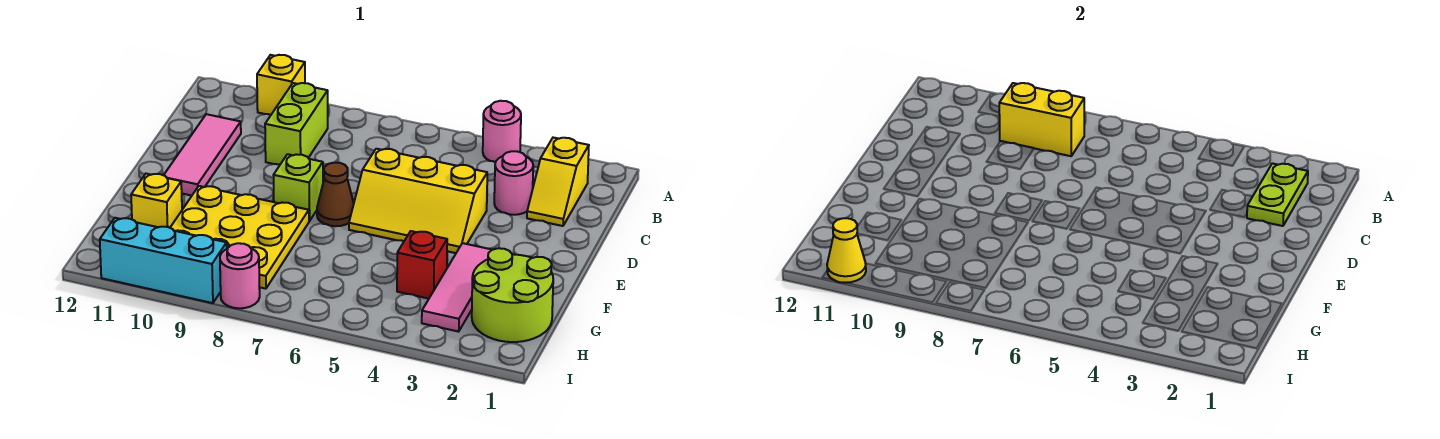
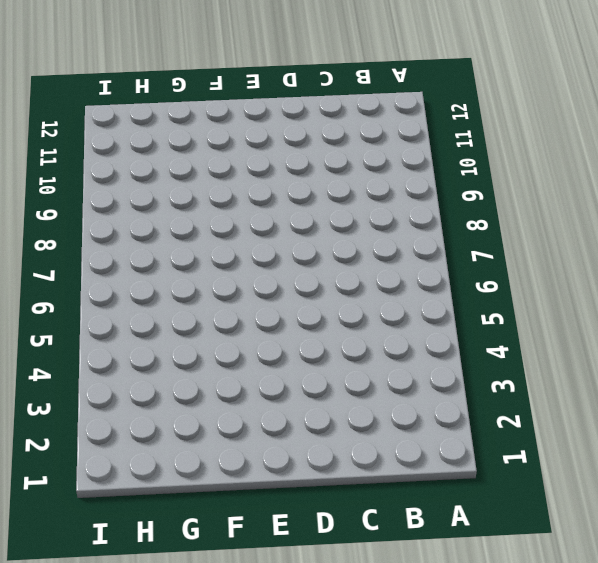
none -> pink 1x1 round brick [483,101,521,162]
none -> yellow 1x1 brick [257,55,305,114]
none -> yellow 1x2 slope [527,138,589,226]

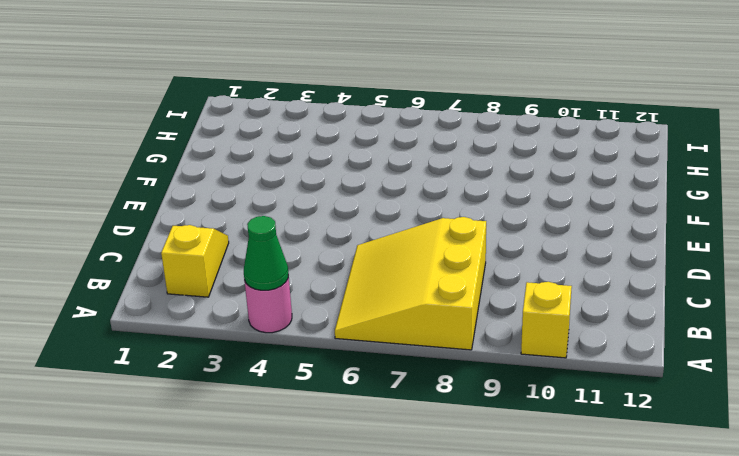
green 1x1 cone [244,216,288,290] -> none
yellow 3x3 slope [335,217,486,350] -> none
none -> lime 1x2 brick [265,83,328,164]
none -> pink 1x1 round brick [494,151,533,215]
none -> pink 1x3 tile [164,114,241,196]

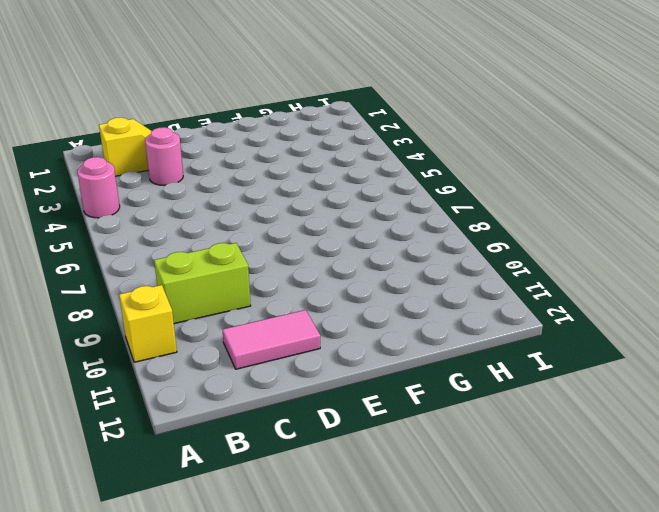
pink 1x2 tile [223,310,320,369] -> pink 1x3 tile [164,114,241,196]
none -> yellow 2x3 slope [349,149,487,253]
none -> brown 1x1 cone [317,163,354,226]
none -> lime 1x1 brick [274,154,323,221]

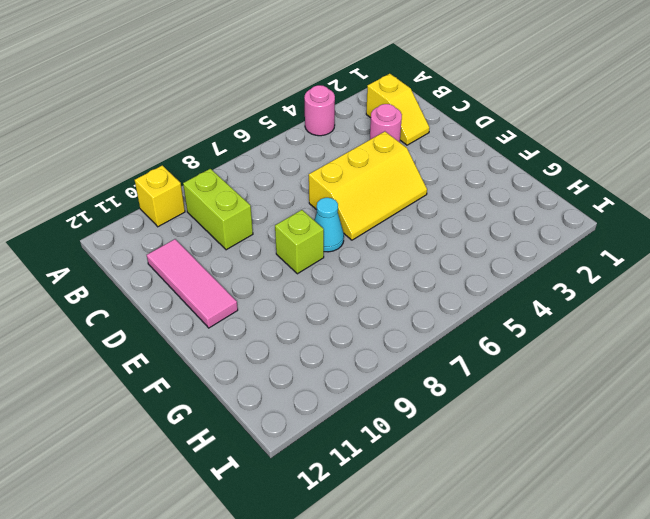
cyan 1x1 cone [315,198,344,252] -> brown 1x1 cone [317,163,354,226]
none -> pink 1x3 tile [422,243,492,332]
none -> yellow 3x3 plate [170,186,309,289]
none -> lime 2x2 round brick [472,248,553,342]

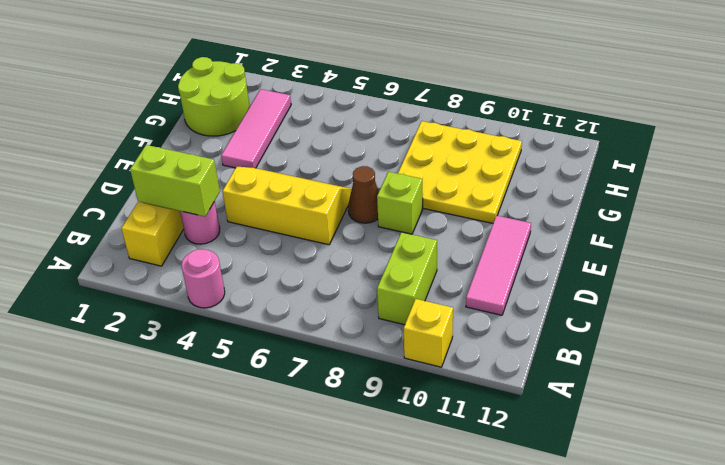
lime 1x2 brick [130,145,220,216] -> lime 1x2 plate [1247,163,1308,226]
none -> red 1x1 brick [397,231,447,299]
none -> yellow 1x1 brick [131,174,182,228]
none -> pink 1x1 round brick [220,243,260,308]

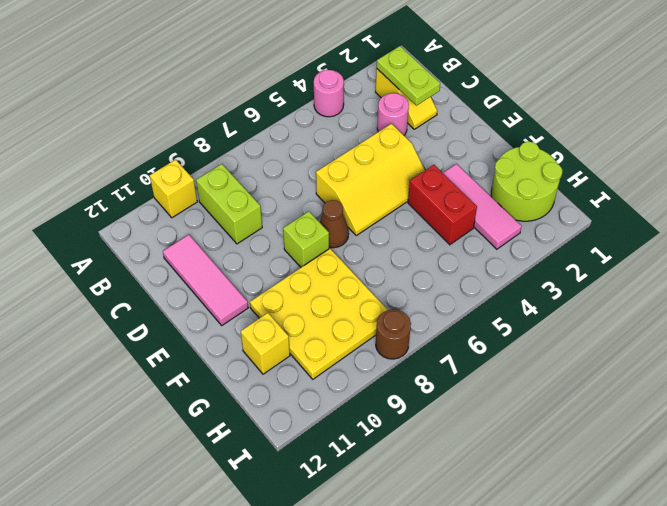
red 1x2 brick [408,165,477,245] -> red 1x1 brick [397,231,447,299]
brown 1x1 round brick [376,309,411,359] -> pink 1x1 round brick [220,243,260,308]
none -> cyan 1x3 brick [100,218,227,303]
none -> yellow 1x2 brick [999,83,1084,156]
none -> yellow 1x1 cone [827,218,866,283]

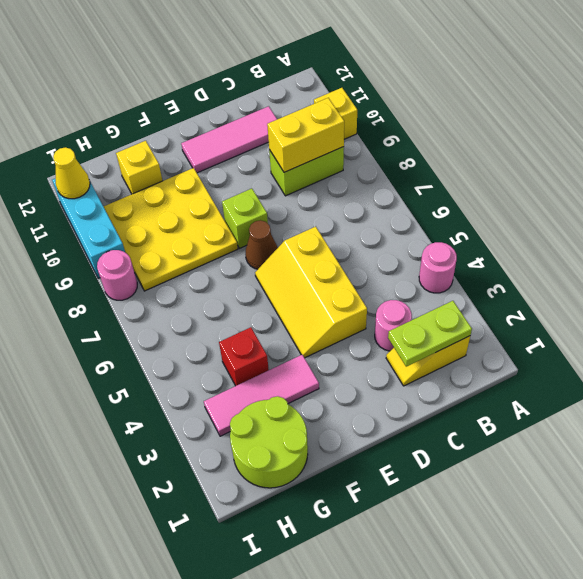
yellow 1x2 brick [267,98,344,172] -> yellow 1x2 brick turned to [999,83,1084,156]

